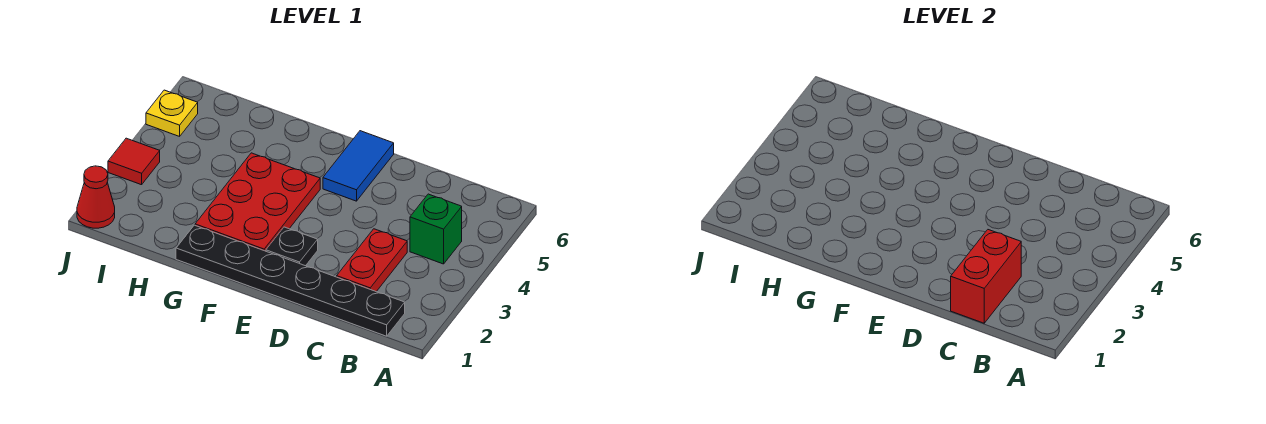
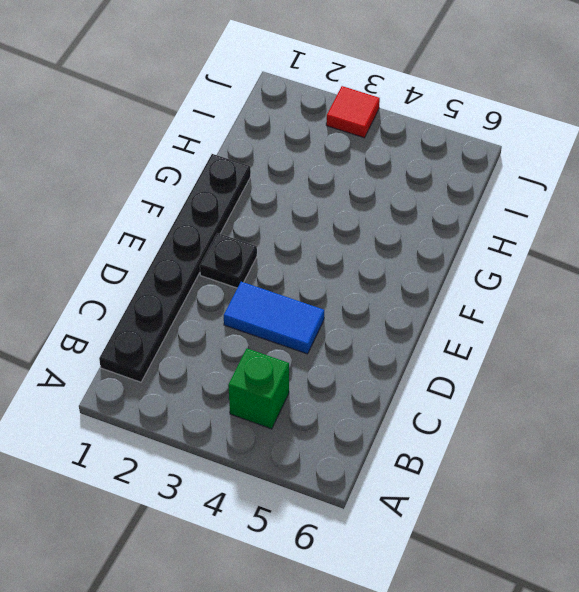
blue 1x2 tile [224,282,324,354] -> blue 1x2 tile moved to [323,131,394,201]
none -> red 1x2 plate [337,229,407,292]
none -> red 2x3 plate [195,153,320,251]

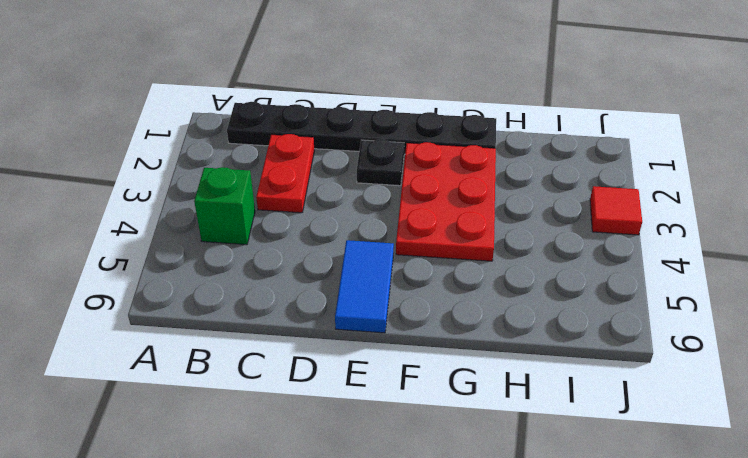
none -> red 1x1 cone [77,166,115,228]
none -> yellow 1x1 plate [146,90,198,136]

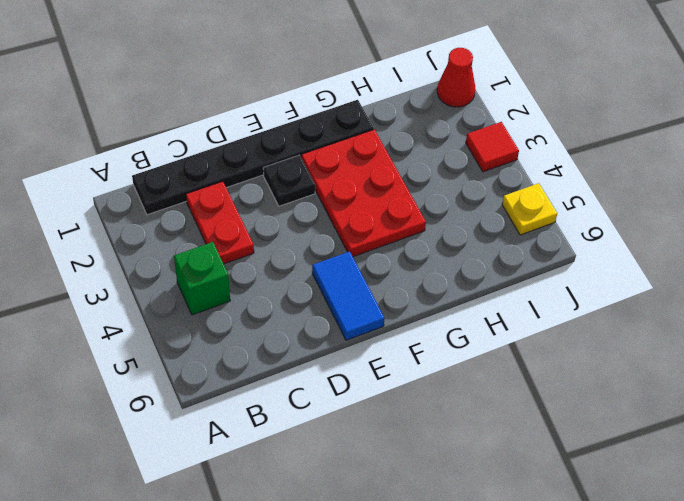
none -> red 1x2 brick [951,230,1021,323]

